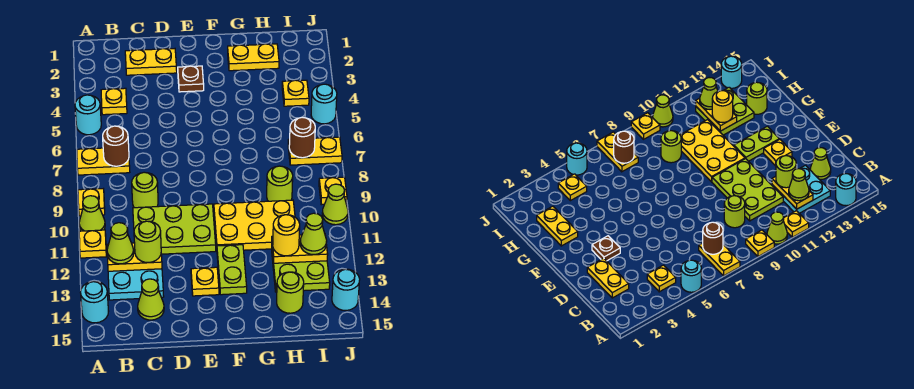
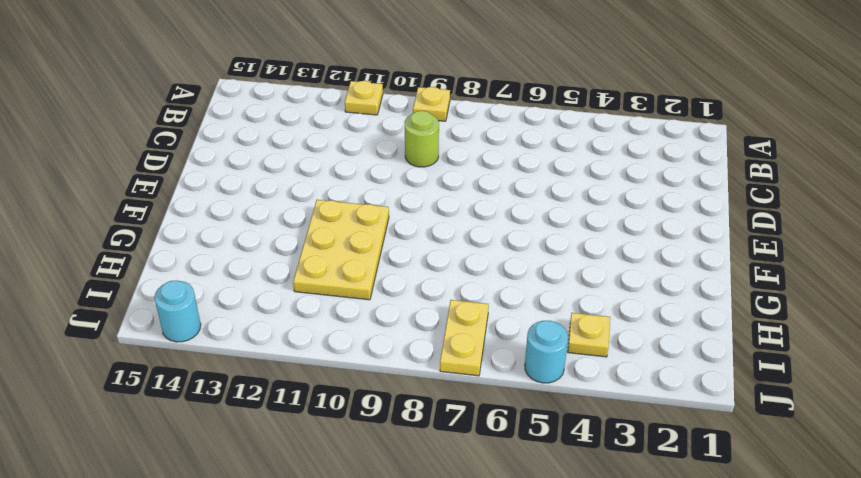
none -> cyan 1x1 round brick [75,95,101,135]
none -> yellow 1x2 plate [77,148,130,175]
none -> lime 1x1 cone [79,196,105,231]
none -> cyan 1x1 round brick [80,281,109,323]

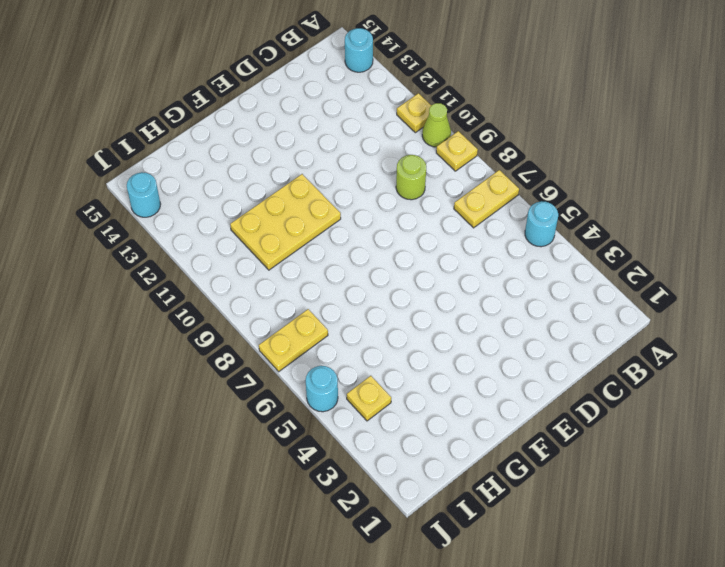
none -> yellow 1x1 plate [101,88,127,115]
none -> cyan 2x2 plate [108,269,164,300]
none -> yellow 1x2 plate [125,49,177,75]
none -> lime 2x3 plate [133,204,216,254]

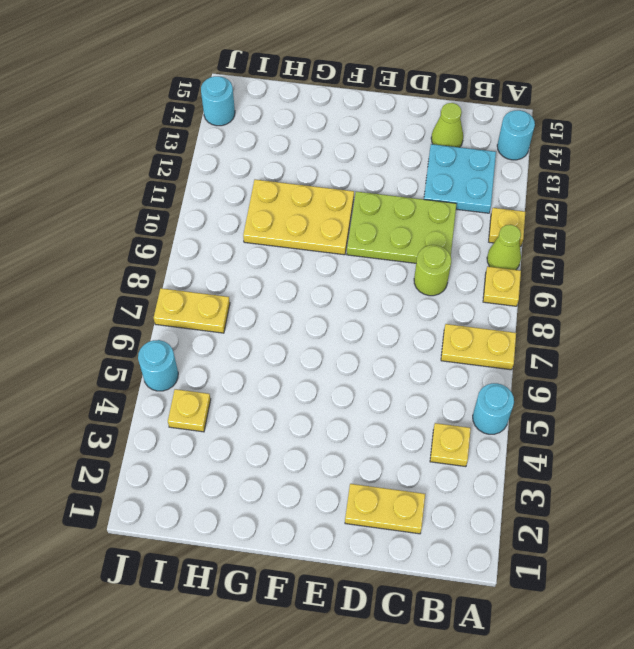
none -> brown 1x1 plate [178,66,204,92]
none -> yellow 1x1 plate [191,267,219,296]
none -> lime 1x2 plate [217,245,247,295]
none -> yellow 1x2 plate [228,44,279,71]

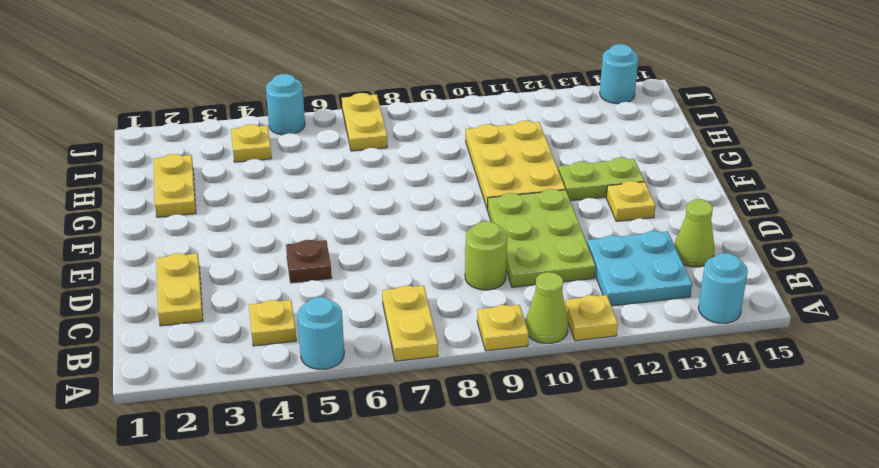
brown 1x1 plate [286,240,332,283] -> brown 1x1 plate moved to [178,66,204,92]
none -> lime 1x1 round brick [267,166,293,201]
none -> lime 2x2 plate [272,252,330,292]
none -> lime 1x1 round brick [277,272,304,313]
none -> yellow 1x1 plate [319,177,347,205]

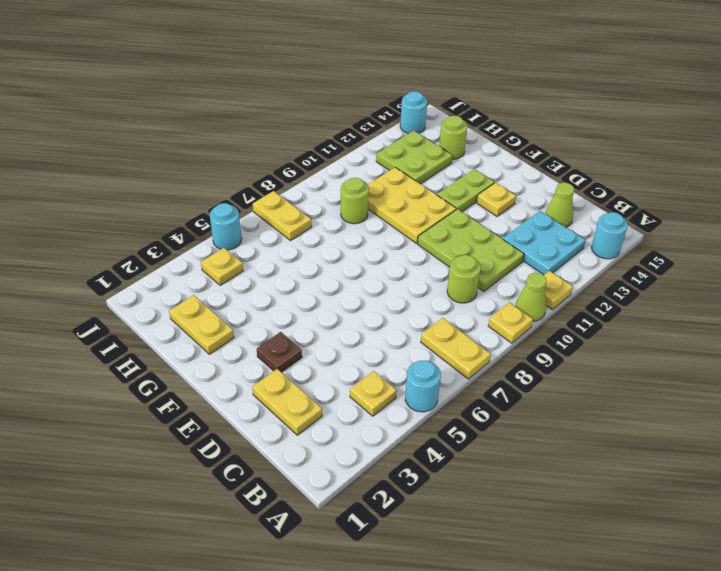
none -> yellow 1x1 plate [319,177,347,205]
none -> lime 1x1 cone [322,184,348,225]
none -> brown 1x1 round brick [103,126,129,166]
none -> yellow 1x2 plate [107,243,162,271]

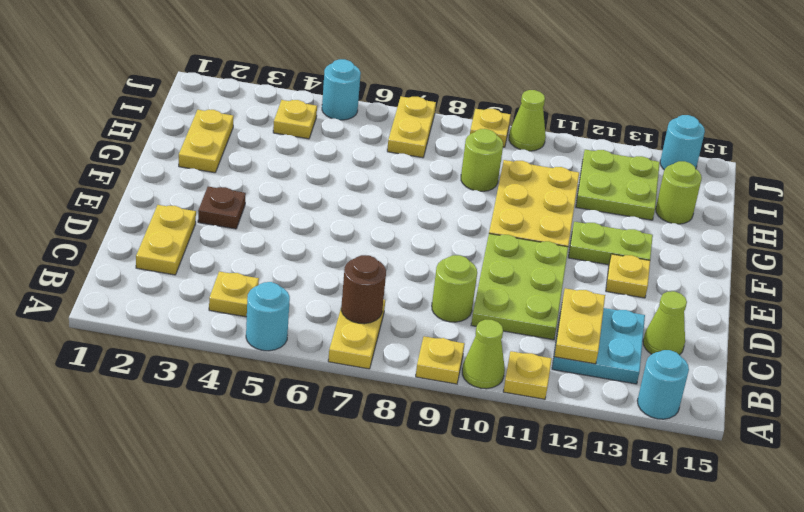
none -> yellow 1x2 plate [272,235,328,263]
none -> brown 1x1 round brick [289,117,315,158]
none -> lime 1x1 cone [107,223,134,264]
none -> lime 1x1 round brick [134,221,161,263]

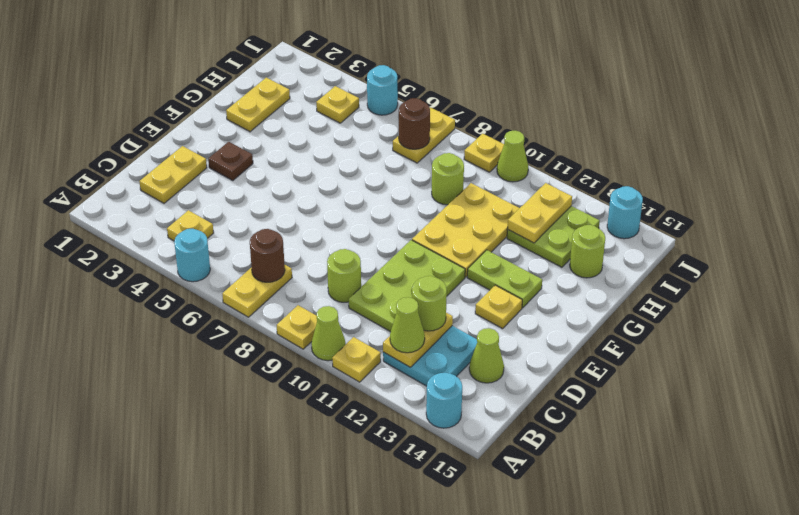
none -> yellow 1x1 round brick [273,215,300,256]
none -> lime 1x1 cone [300,213,327,255]

